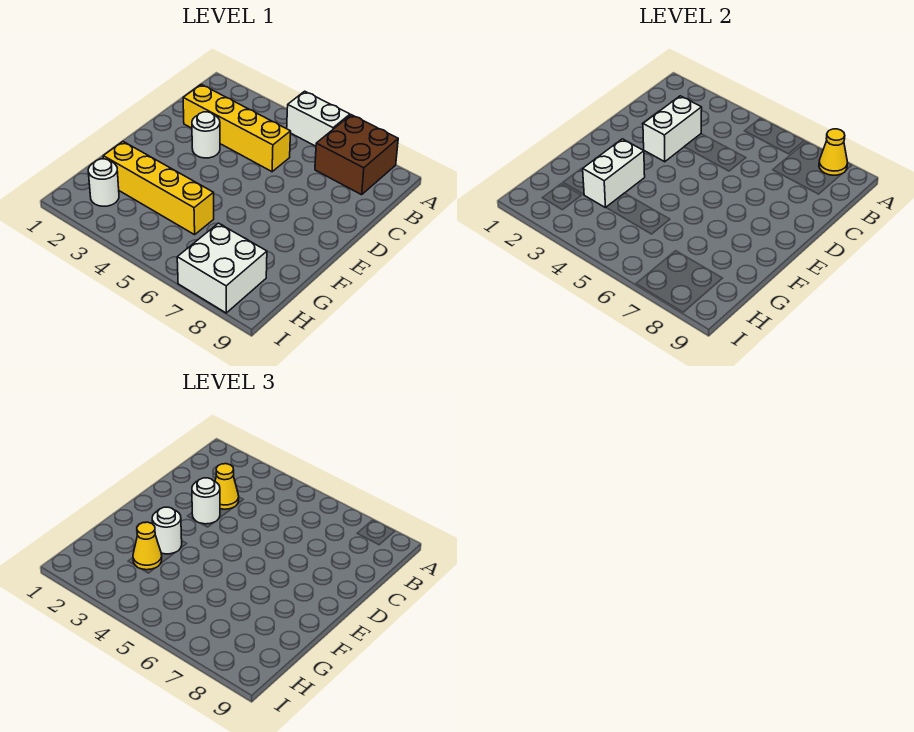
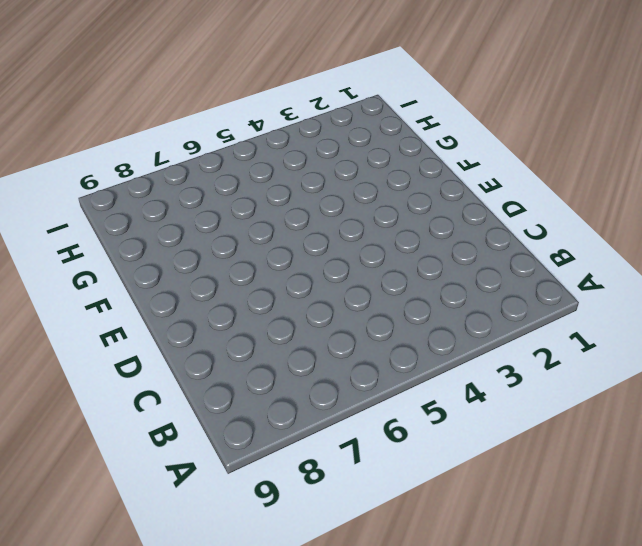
none -> white 1x2 brick [287,91,350,146]
none -> brown 2x2 brick [315,115,398,195]
none -> yellow 1x4 brick [183,84,291,172]

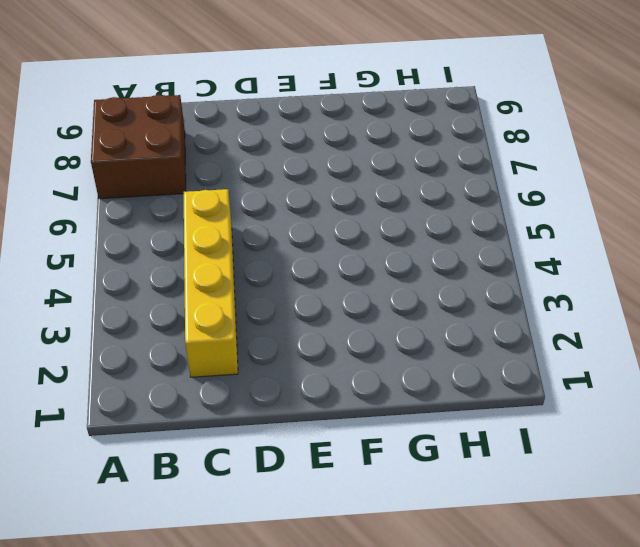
none -> white 1x2 brick [287,91,350,146]
none -> white 1x1 round brick [192,112,220,158]
none -> yellow 1x4 brick [103,142,214,235]

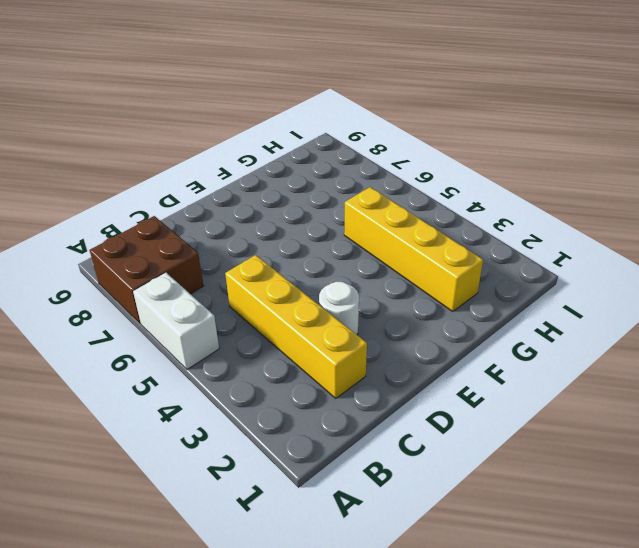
none -> white 1x1 round brick [88,159,119,206]
none -> white 2x2 brick [177,223,267,313]
none -> yellow 1x1 cone [819,129,848,175]

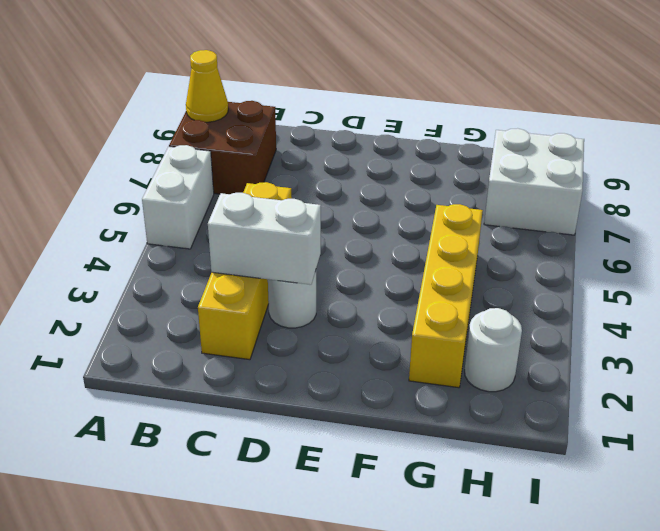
none -> white 1x2 brick [583,139,645,208]
none -> yellow 1x1 cone [215,464,239,509]
none -> white 1x1 round brick [192,478,220,524]

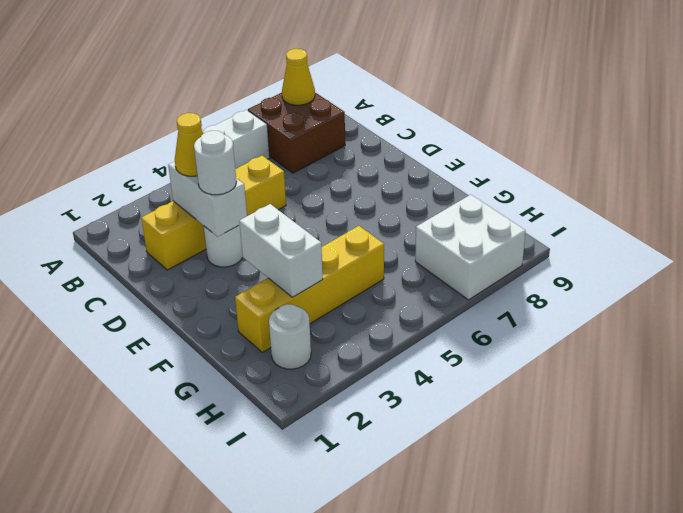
none -> white 1x1 round brick [152,507,182,554]
none -> yellow 1x1 cone [133,522,162,570]

